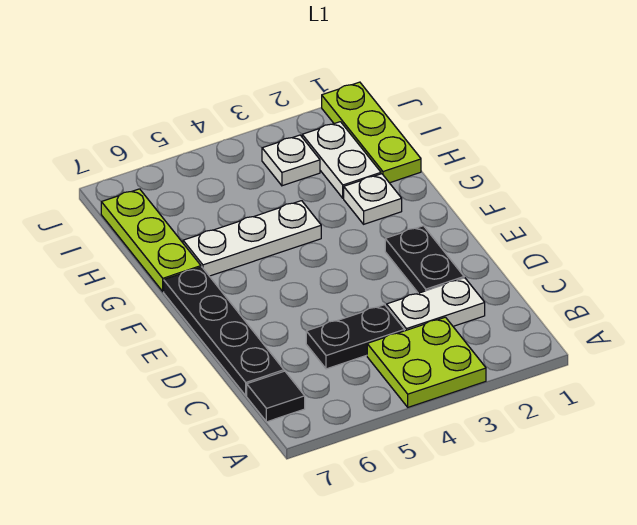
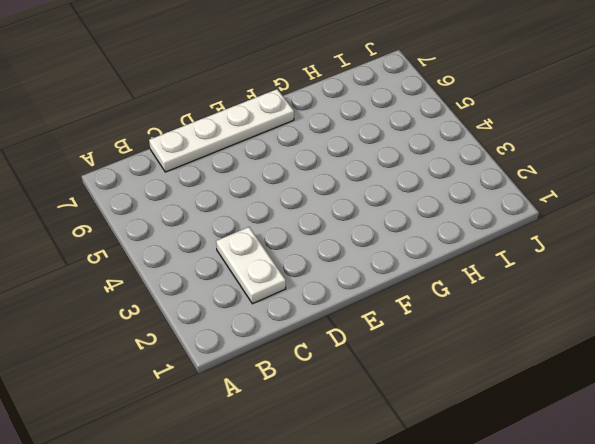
white 1x4 plate [149,89,294,172] -> black 1x4 plate [164,267,284,396]
none -> lime 2x2 plate [367,317,486,407]
none -> black 1x1 tile [247,371,305,422]
none -> black 1x2 plate [306,305,404,369]

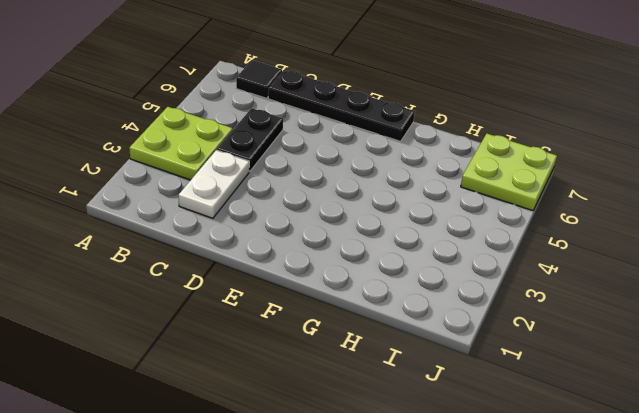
lime 2x2 plate [461,134,557,211] -> lime 1x3 plate [101,189,201,292]
none -> black 1x2 plate [385,226,464,293]
none -> white 1x1 plate [344,174,402,224]
none -> white 1x3 plate [183,201,321,276]

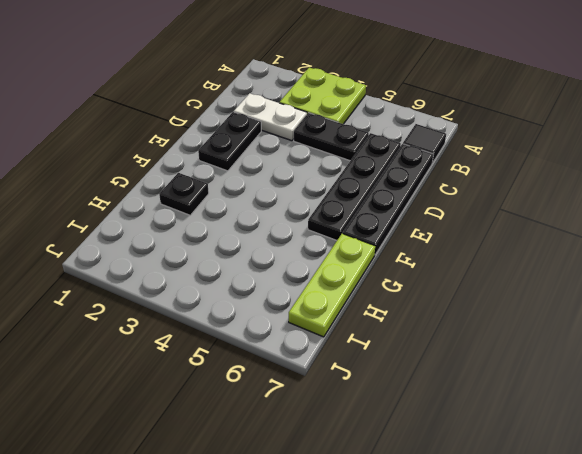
black 1x4 plate [308,133,401,240] -> none
black 1x1 plate [159,173,209,215] -> white 1x1 plate [344,174,402,224]
none -> white 1x3 plate [183,201,321,276]
none -> lime 1x3 plate [322,82,421,183]
none -> white 1x2 plate [302,122,381,198]

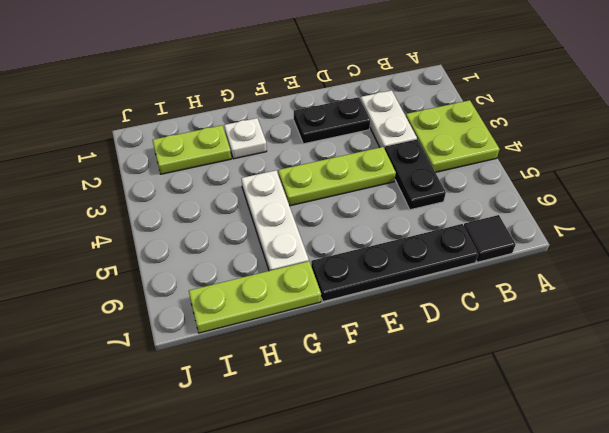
lime 1x3 plate [278,147,396,206] -> lime 1x3 plate moved to [322,82,421,183]
lime 1x2 plate [153,125,231,174] -> white 1x2 plate [302,122,381,198]
none -> white 1x1 plate [262,135,320,186]

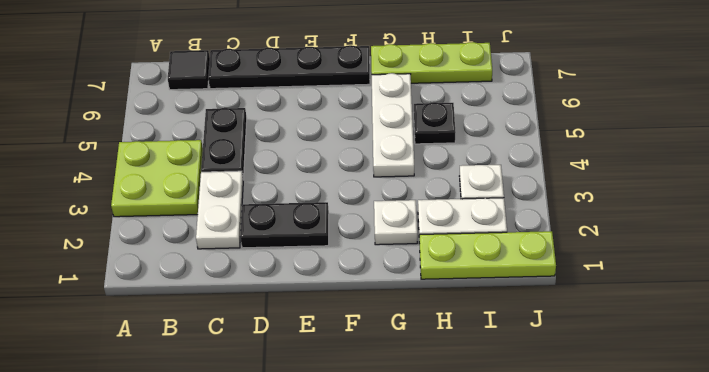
black 1x1 plate [414,102,456,144] -> none

